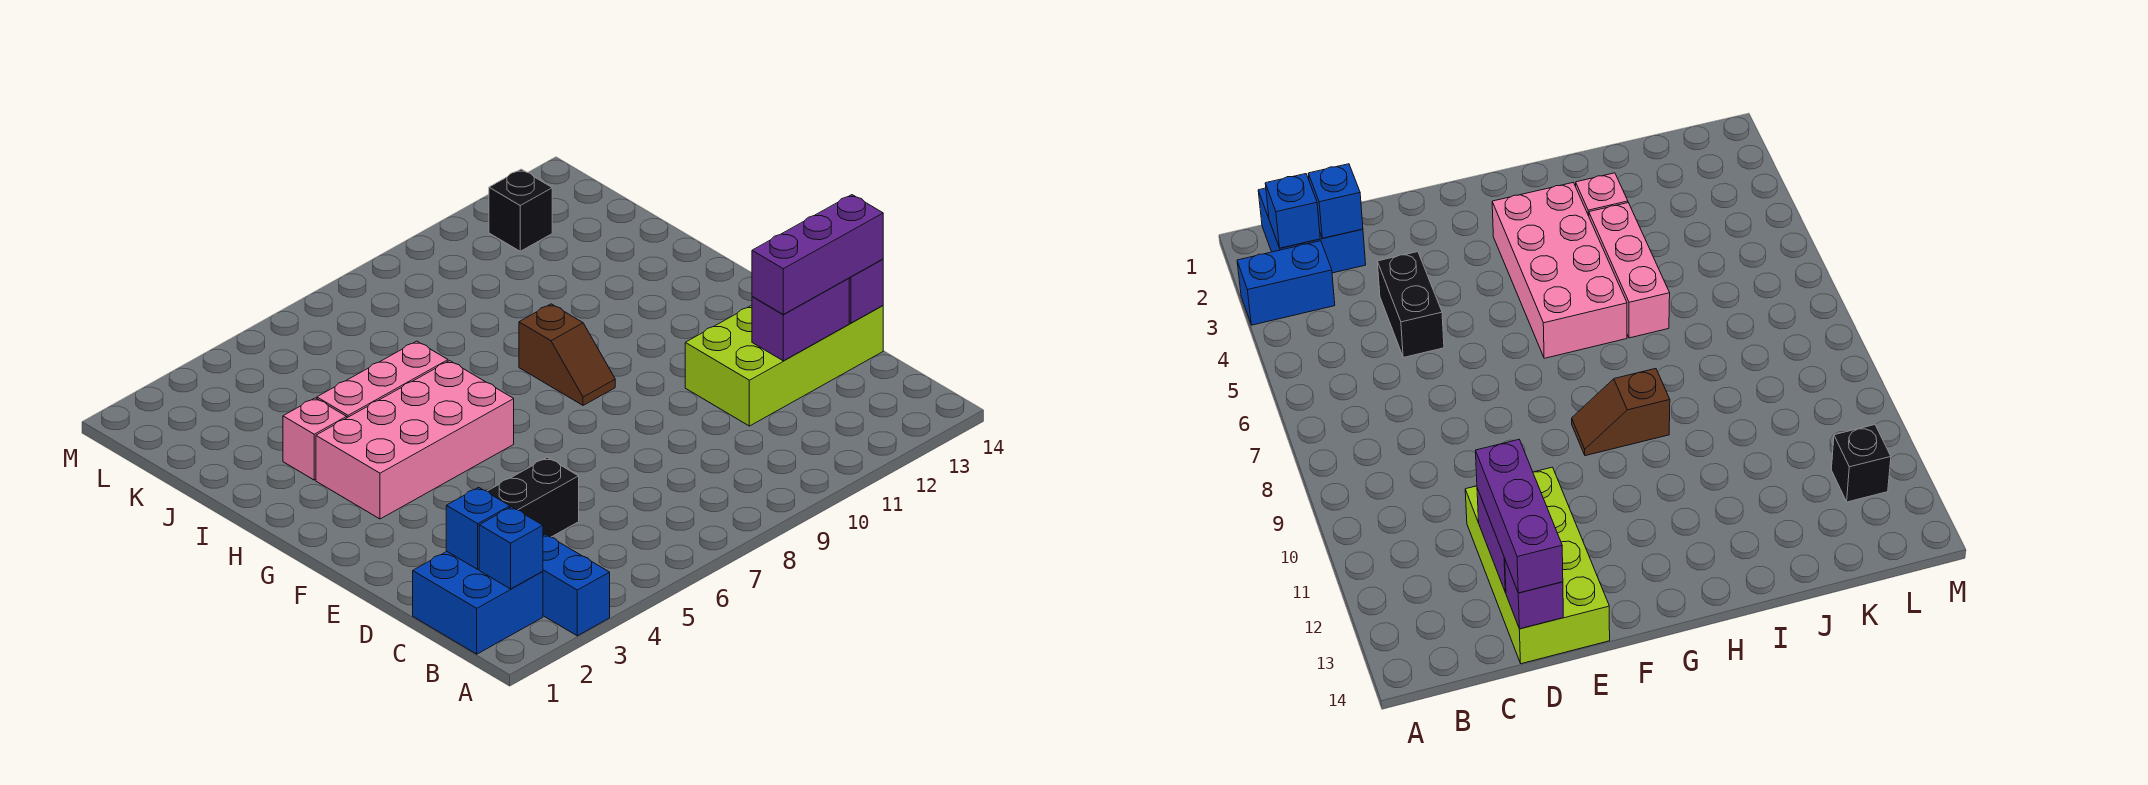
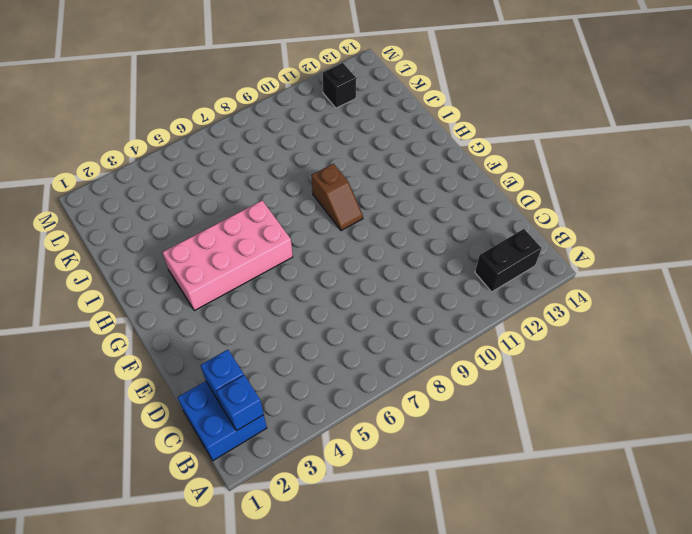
black 1x2 brick [475,229,542,292] -> black 1x2 brick moved to [488,457,579,537]
none -> blue 1x2 brick [543,534,610,636]
none -> lime 2x4 brick [685,305,883,426]
none -> pink 1x1 brick [283,398,347,480]

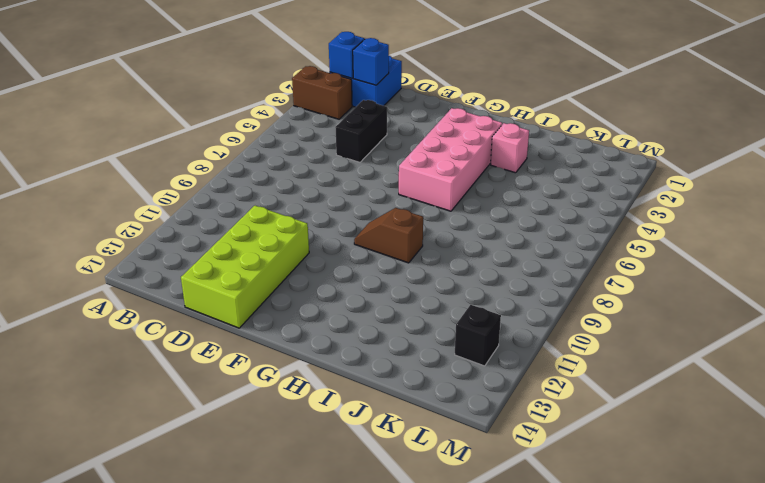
brown 1x2 brick [292,66,352,119] -> blue 1x2 brick [543,534,610,636]
none -> pink 1x3 brick [317,341,448,418]
none -> purple 1x2 brick [752,278,849,361]
none -> purple 1x1 brick [849,259,883,323]

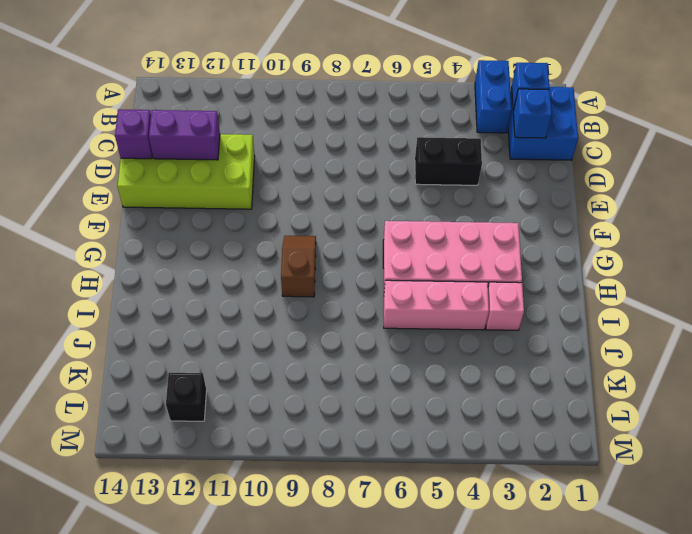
none -> purple 1x3 brick [752,195,883,314]

